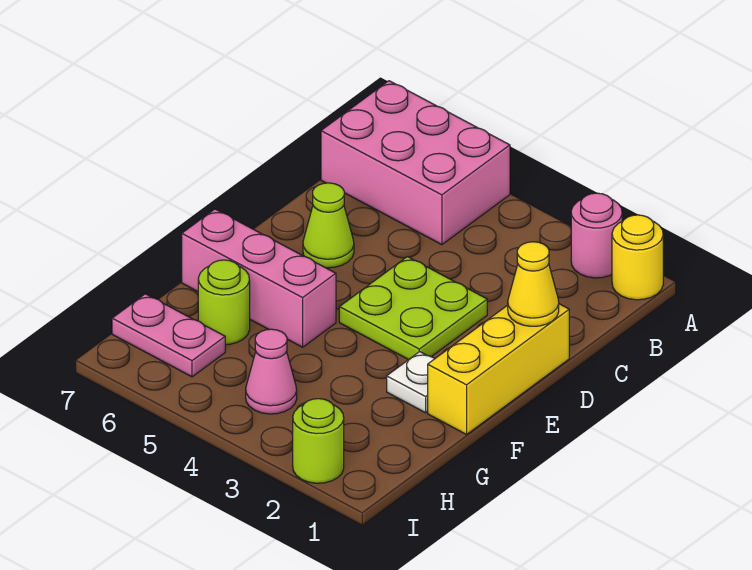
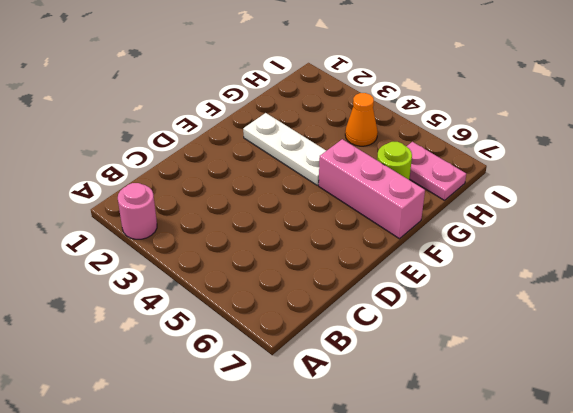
white 1x3 plate [243,113,326,185] -> white 1x1 plate [387,352,434,413]
orange 1x1 cone [345,93,378,146] -> pink 1x1 cone [246,329,297,414]
none -> yellow 1x1 round brick [612,215,663,300]
none -> pink 2x3 brick [321,81,510,245]
none -> yellow 1x3 brick [428,304,569,435]

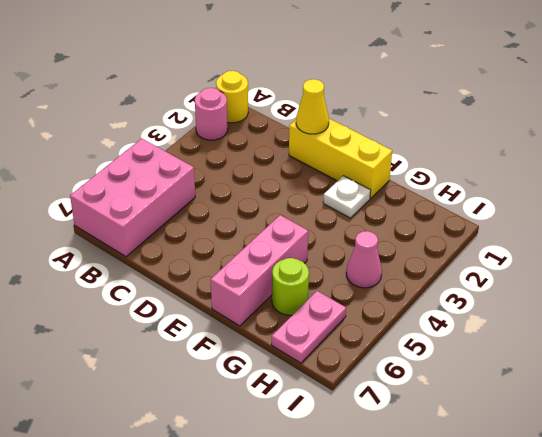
none -> lime 2x2 plate [339,257,487,360]
none -> lime 1x1 cone [303,183,354,268]
none -> lime 1x1 round brick [293,399,344,483]

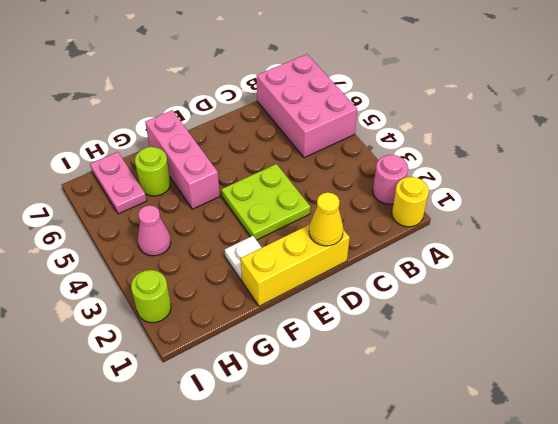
none -> lime 1x1 cone [303,183,354,268]

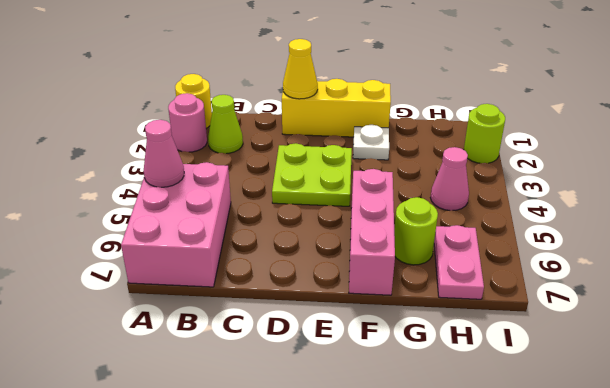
pink 1x1 cone [144,120,184,187] -> none
lime 1x1 cone [208,95,243,154] -> lime 1x1 cone moved to [303,183,354,268]

